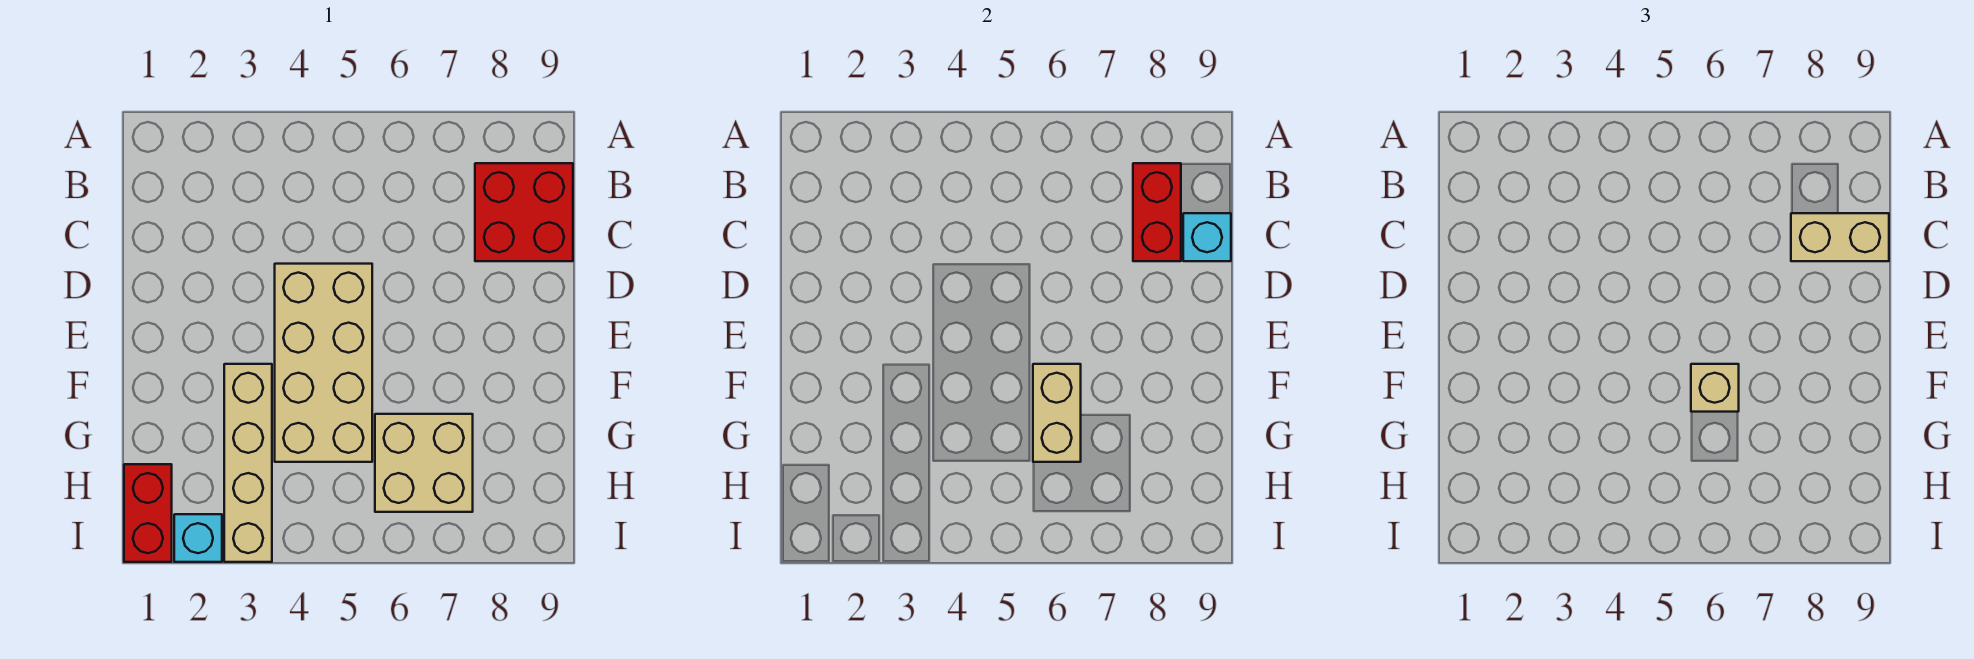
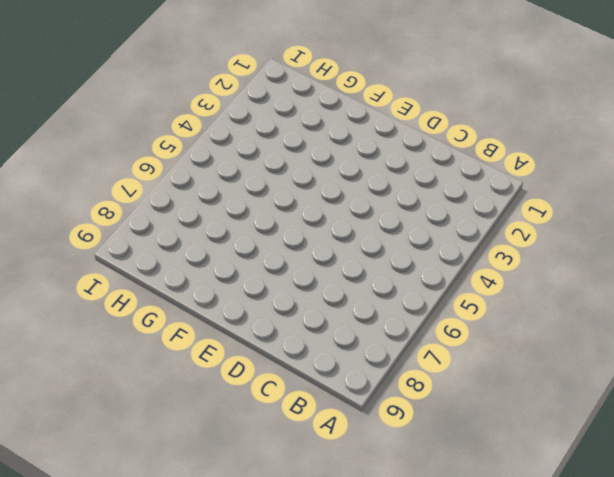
none -> red 2x2 brick [475,163,573,261]
none -> tan 2x4 brick [275,264,372,462]

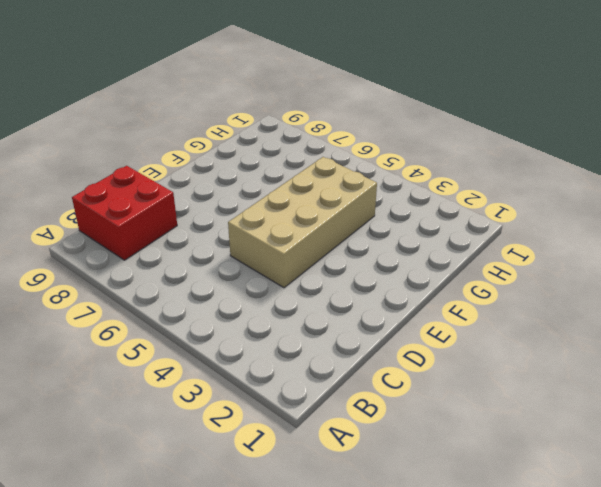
none -> tan 1x4 brick [224,364,272,562]
none -> tan 2x2 brick [375,414,473,512]

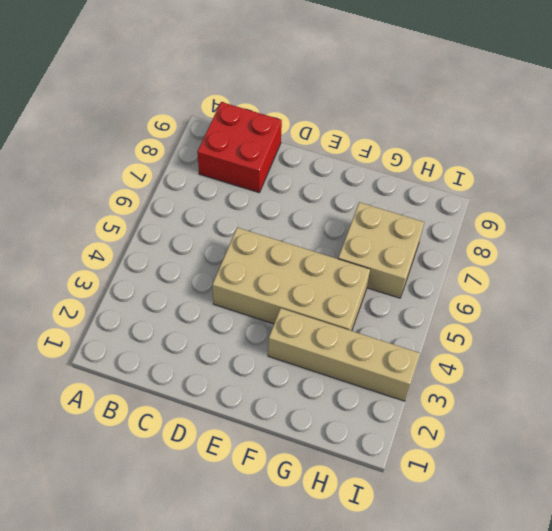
none -> red 1x2 brick [124,464,172,562]
none -> cyan 1x1 brick [174,514,222,562]

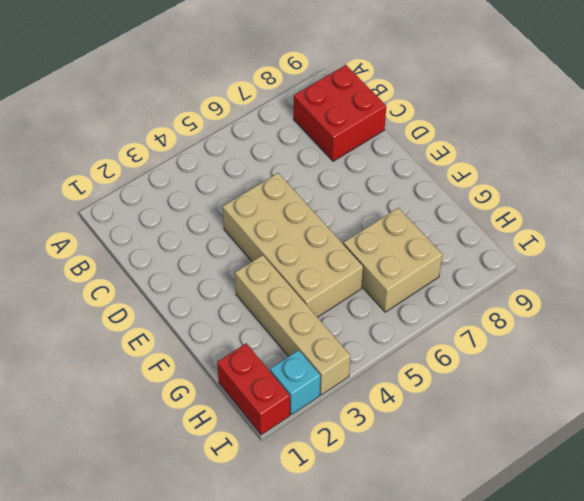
none -> red 1x2 brick [1133,163,1181,261]
none -> cyan 1x1 brick [1183,213,1231,261]

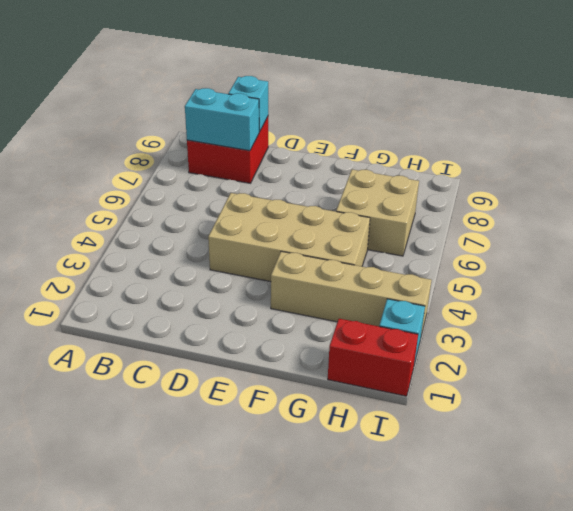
cyan 1x2 brick [185,88,259,151] -> red 1x2 brick [1133,163,1181,261]
none -> tan 1x2 brick [1033,364,1081,462]
none -> tan 1x2 brick [1791,213,1889,261]

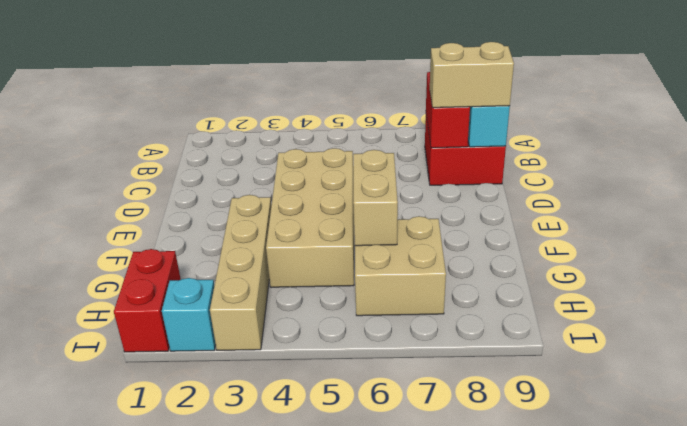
none -> tan 1x1 brick [1691,364,1739,412]

